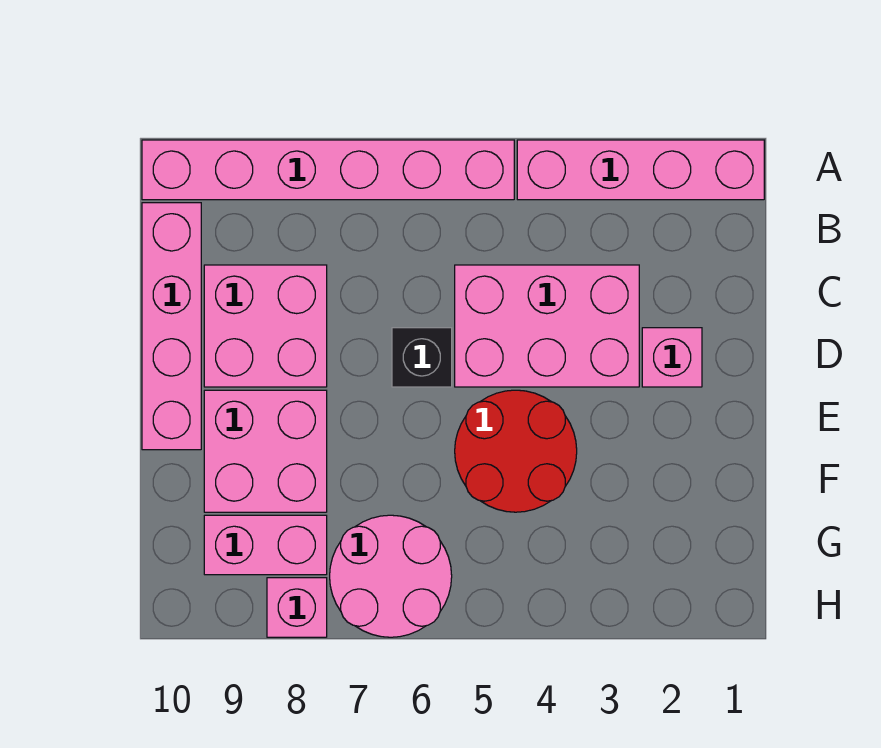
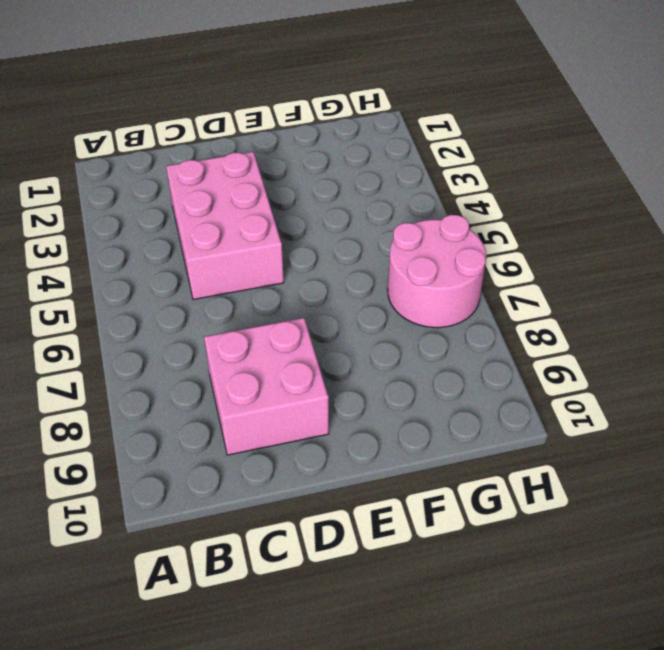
none -> pink 1x4 brick [517,140,764,200]
none -> pink 1x6 brick [142,140,514,200]
none -> pink 1x4 brick [142,203,201,450]

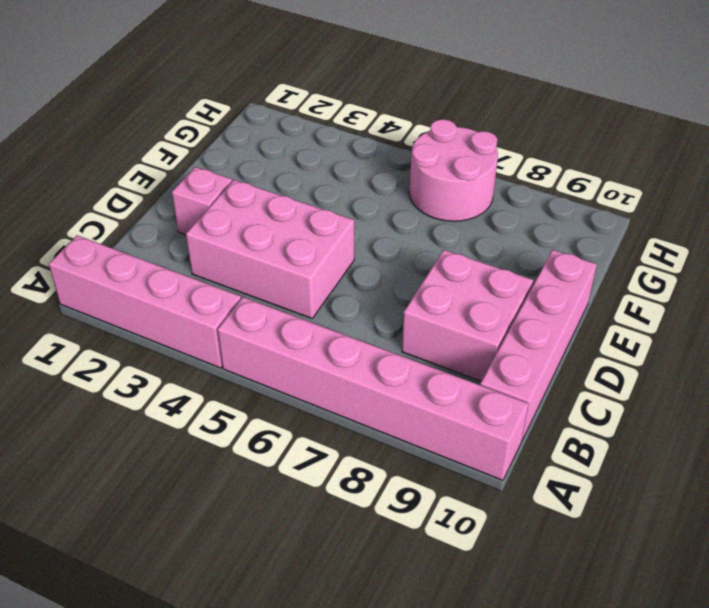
none -> black 1x1 brick [392,328,452,387]
none -> red 2x2 round brick [455,390,577,512]
none -> pink 2x2 brick [204,390,327,512]

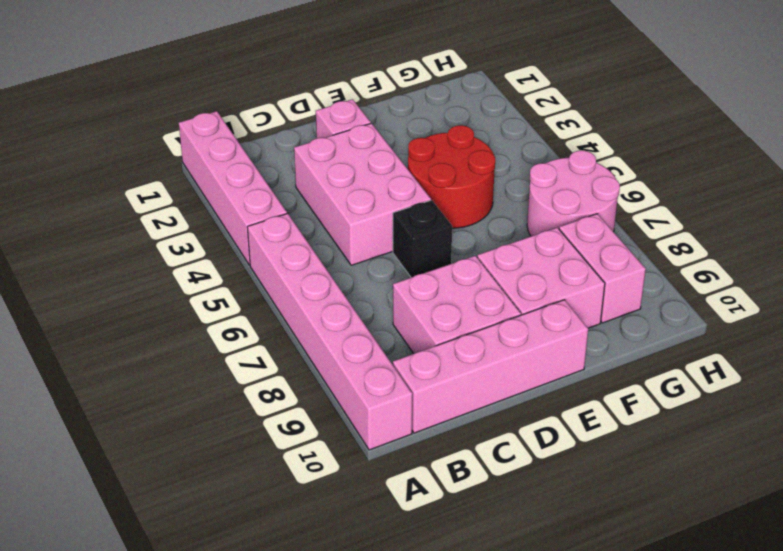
none -> pink 1x1 brick [267,578,327,637]

